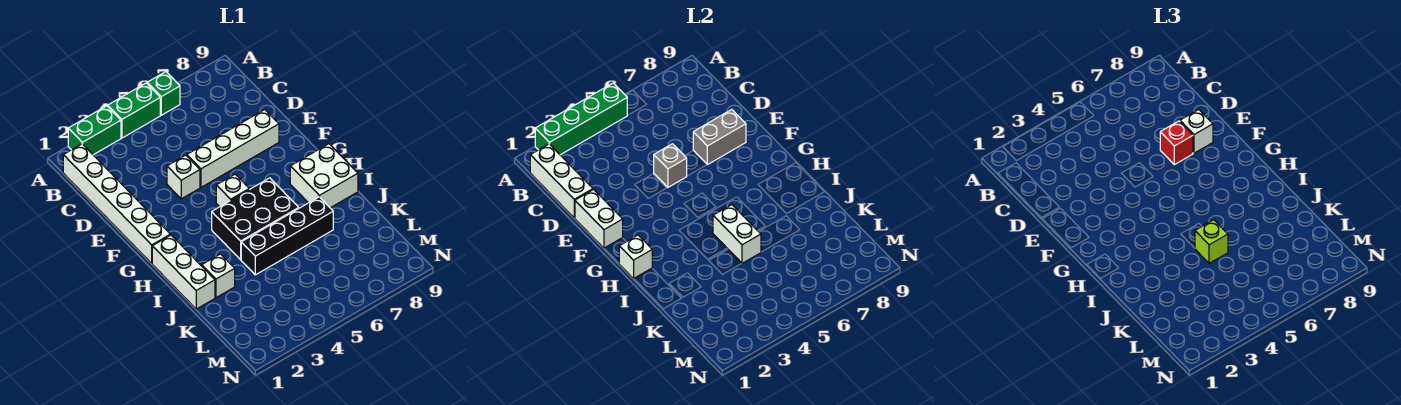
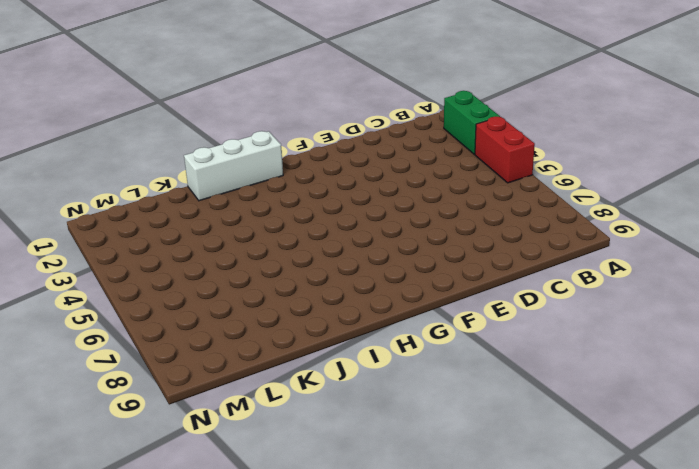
red 1x2 brick [475,116,535,183] -> green 1x2 brick [108,83,160,138]
none -> green 1x1 brick [147,72,180,115]
none -> white 1x6 brick [63,144,170,263]
none -> white 1x1 brick [167,155,200,199]

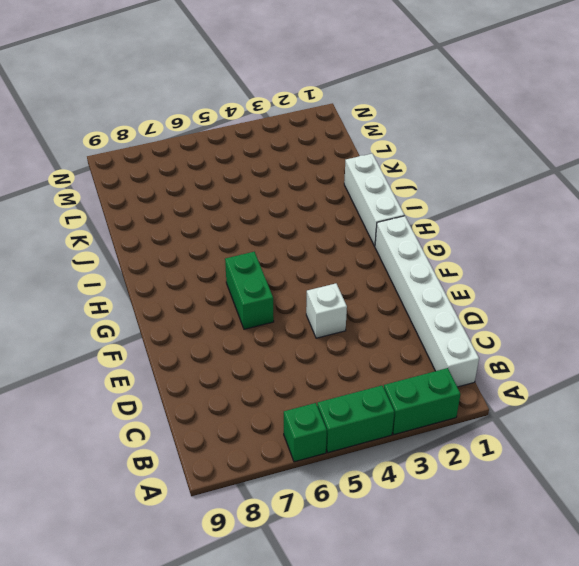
green 1x2 brick [225,252,274,329] -> none
none -> white 1x4 brick [187,110,279,187]
none -> white 1x1 brick [216,174,249,207]
none -> black 2x3 brick [212,178,299,260]

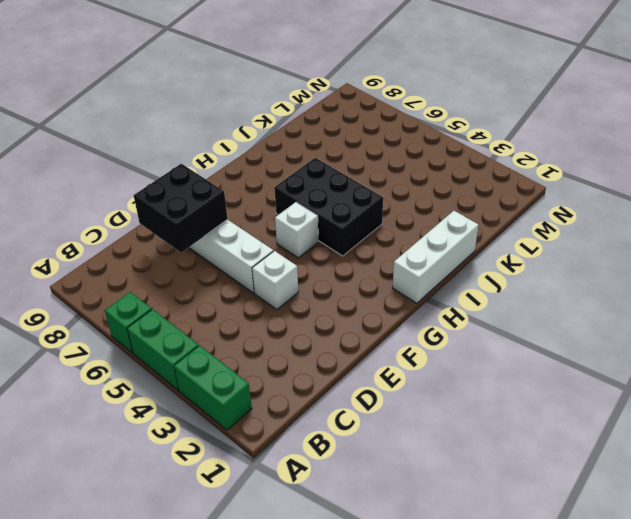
black 2x2 brick [134,164,228,253] -> grey 1x2 brick [693,110,746,165]
none -> white 1x6 brick [63,144,170,263]
none -> white 2x2 brick [290,144,358,208]
none -> white 1x1 brick [202,254,235,298]

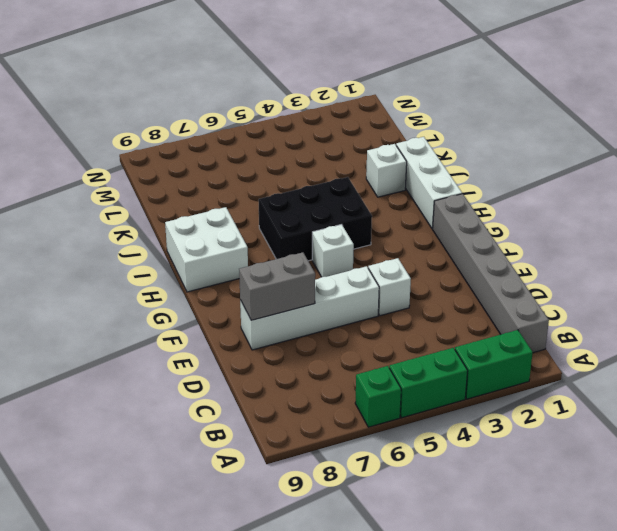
grey 1x6 brick [433,194,549,353] -> white 1x6 brick [63,144,170,263]
none -> black 1x4 brick [241,197,333,275]
none -> green 1x4 brick [535,83,627,155]
none -> white 1x3 brick [530,144,593,218]

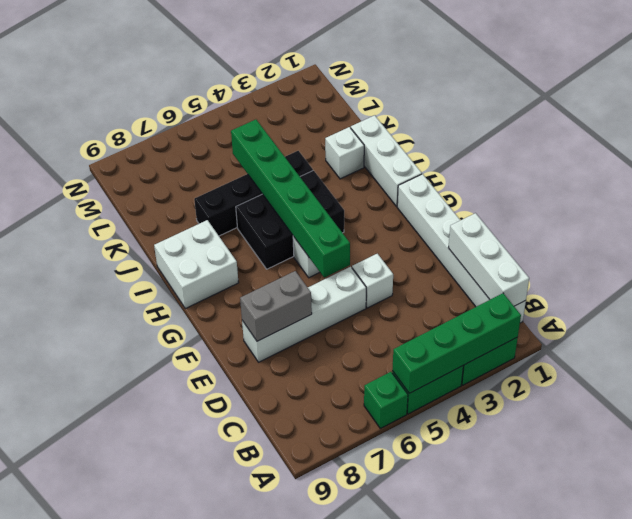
green 1x6 brick [231,120,350,278] -> white 1x2 brick [713,205,761,263]
none -> white 1x2 brick [575,189,623,248]
none -> grey 1x1 brick [654,144,687,187]
none -> white 1x1 brick [619,235,652,279]

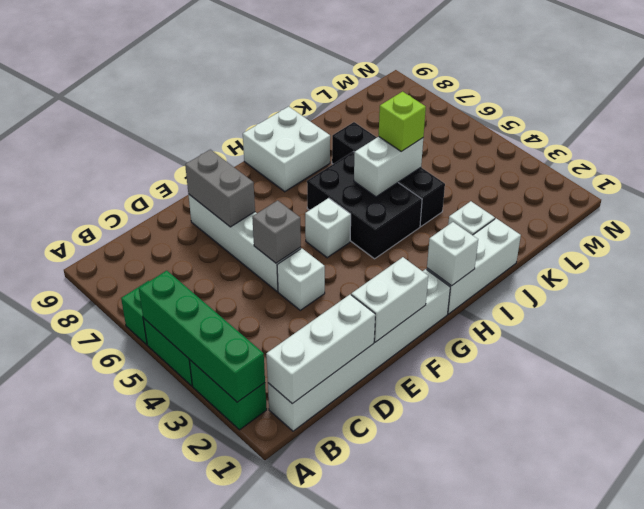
none -> red 1x1 brick [1160,121,1193,165]
none -> white 1x1 brick [1180,110,1213,153]

